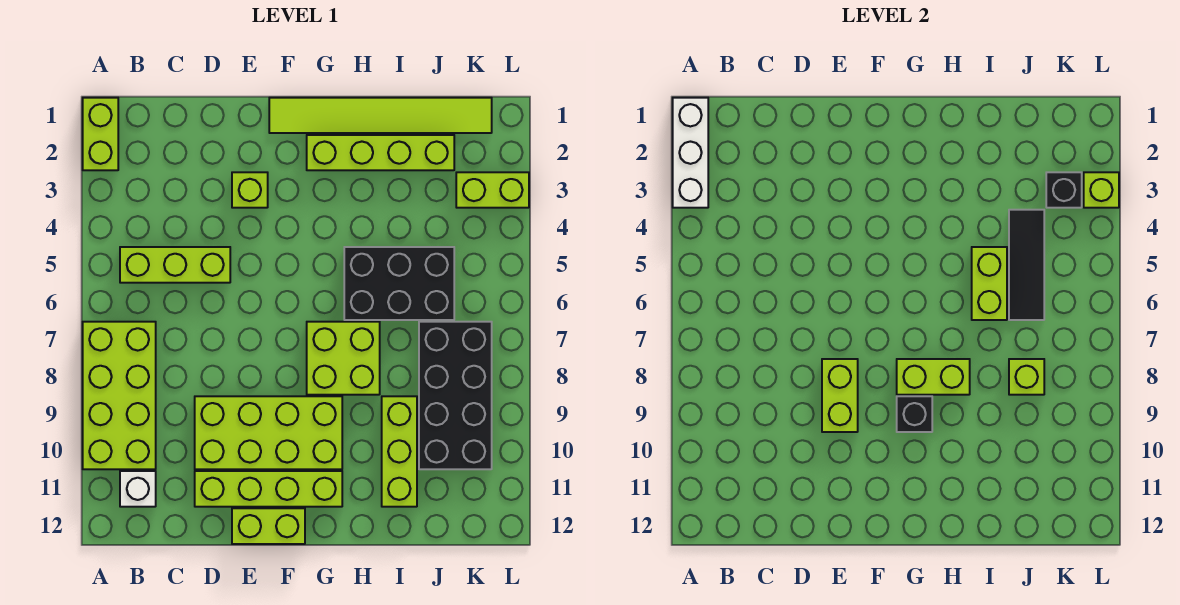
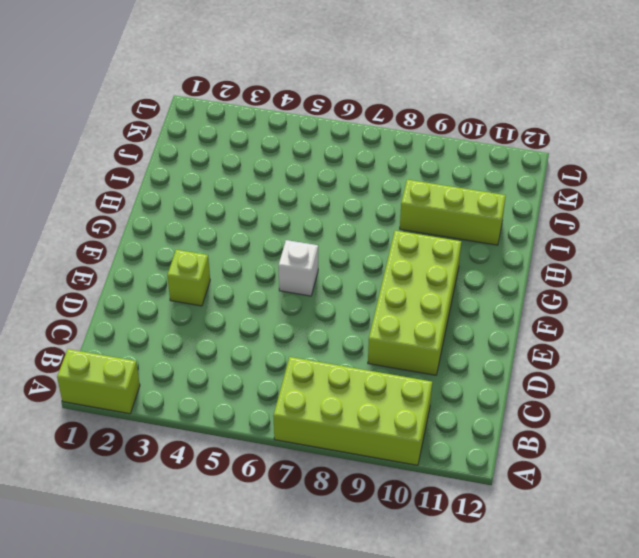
white 1x1 brick [278,240,318,296] -> white 1x1 brick moved to [120,471,156,507]
none -> lime 1x3 brick [120,247,230,283]
none -> lime 1x4 brick [195,471,342,507]
none -> lime 1x2 brick [232,508,305,544]

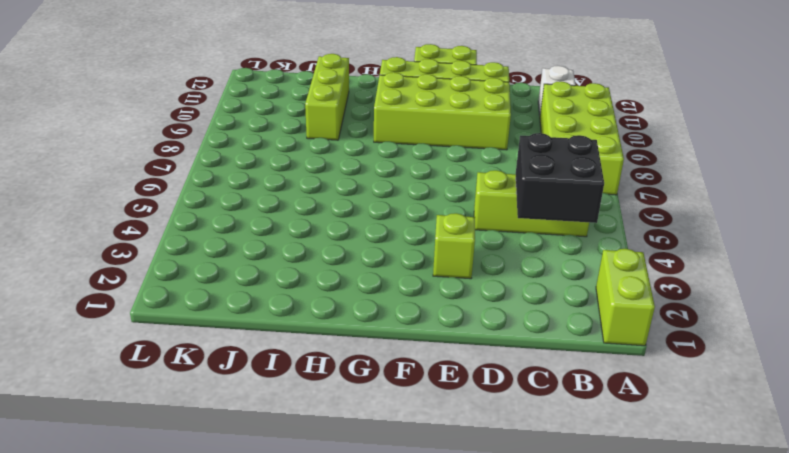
black 2x2 brick [516,133,604,223] -> none
none -> lime 1x6 tile [269,98,492,133]
none -> lime 1x4 brick [307,135,454,170]
none -> lime 2x2 brick [307,322,380,395]

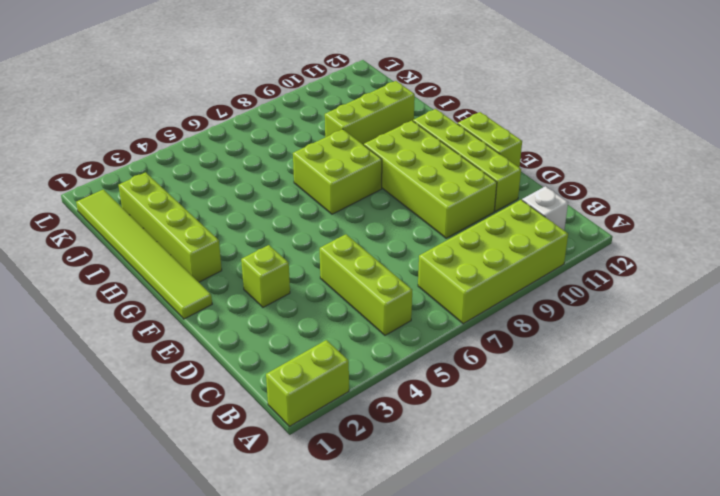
none -> black 2x3 brick [344,247,454,320]
none -> black 2x4 brick [419,322,492,469]
none -> lime 1x2 brick [456,172,529,208]

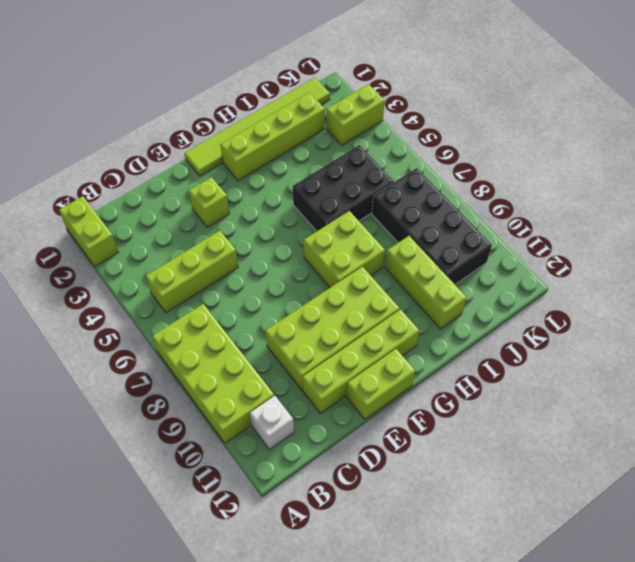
none -> white 1x3 brick [673,98,708,208]
none -> lime 1x2 brick [822,359,858,432]
none -> lime 1x2 brick [897,359,970,395]

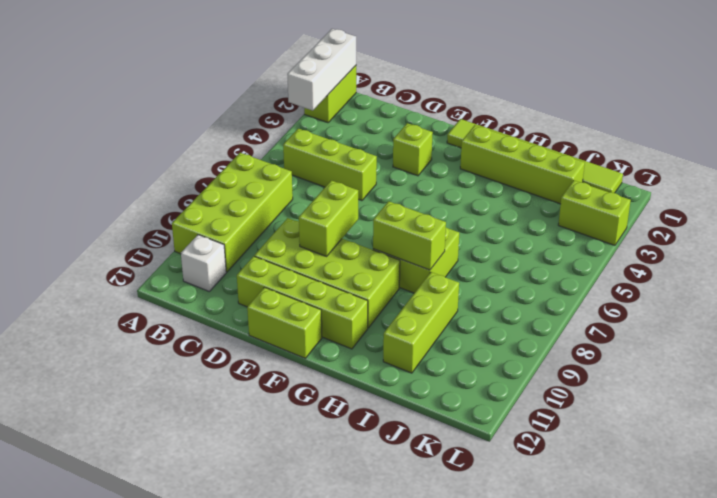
none -> black 2x3 brick [344,247,454,320]
none -> black 2x4 brick [419,322,492,469]
none -> black 1x1 brick [897,396,932,432]

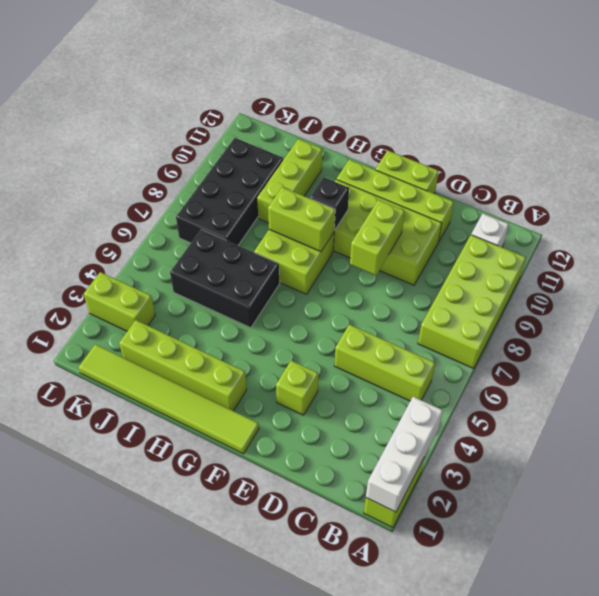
none -> lime 1x2 brick [972,247,1007,320]
none -> black 1x3 tile [1009,210,1044,320]
none -> lime 1x1 brick [1009,359,1044,395]

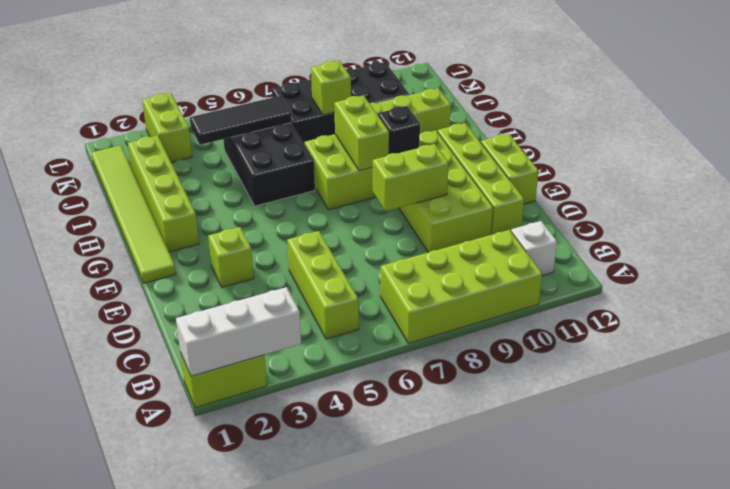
none -> lime 1x2 brick [972,247,1007,320]
none -> black 1x1 brick [1046,172,1082,208]
none -> lime 1x1 brick [1084,172,1119,208]

